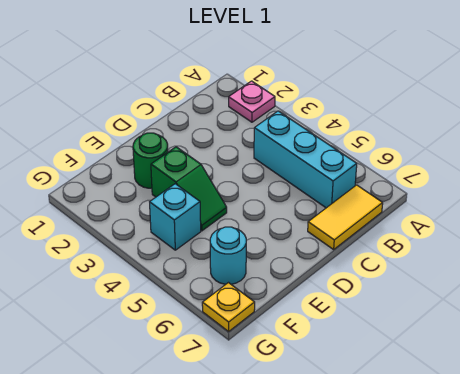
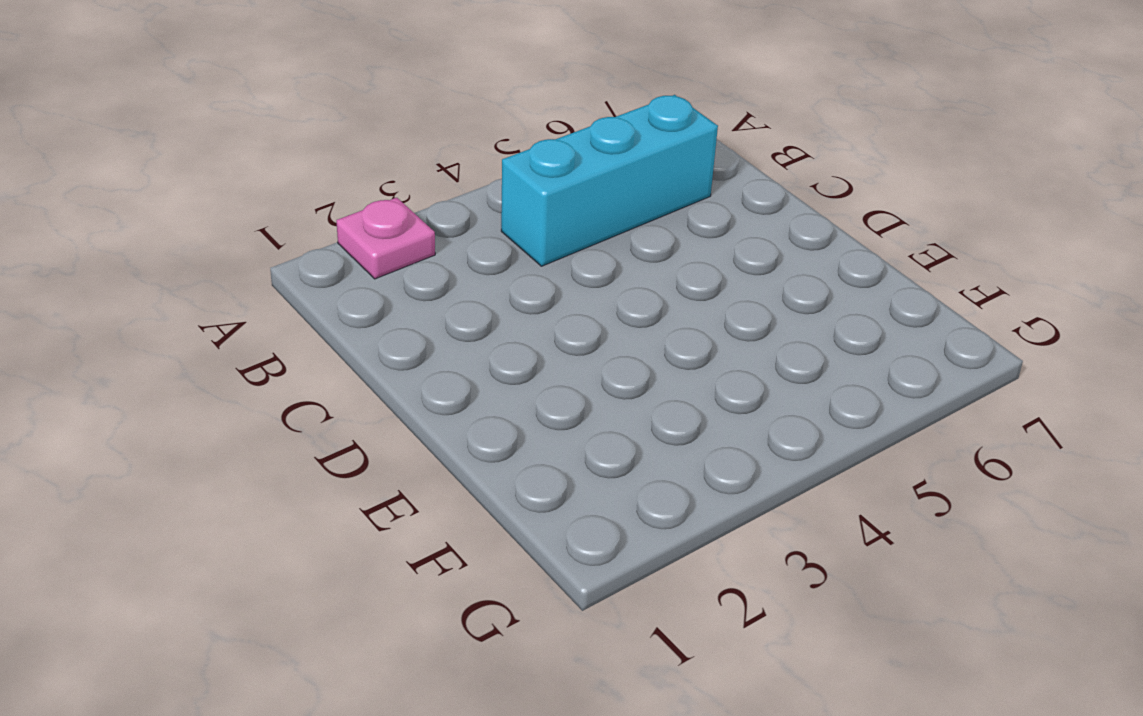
none -> yellow 1x2 tile [308,185,383,250]
none -> green 1x1 round brick [133,133,168,188]

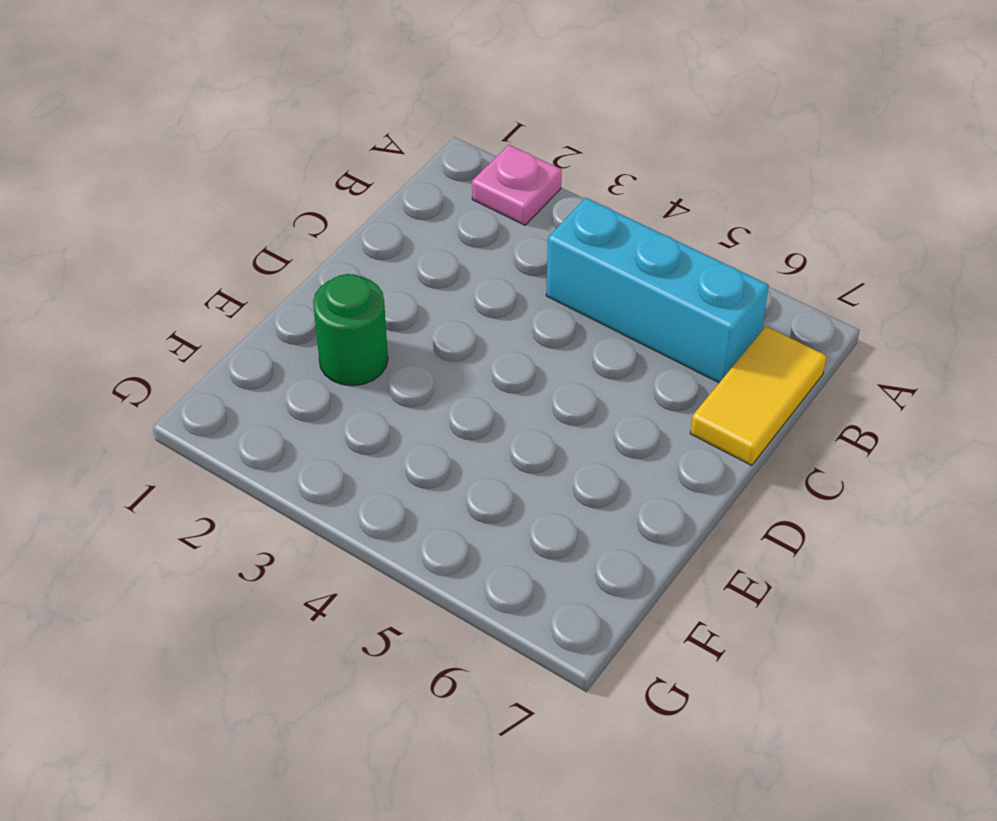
none -> green 1x2 slope [151,147,227,231]
none -> cyan 1x1 brick [150,184,201,250]

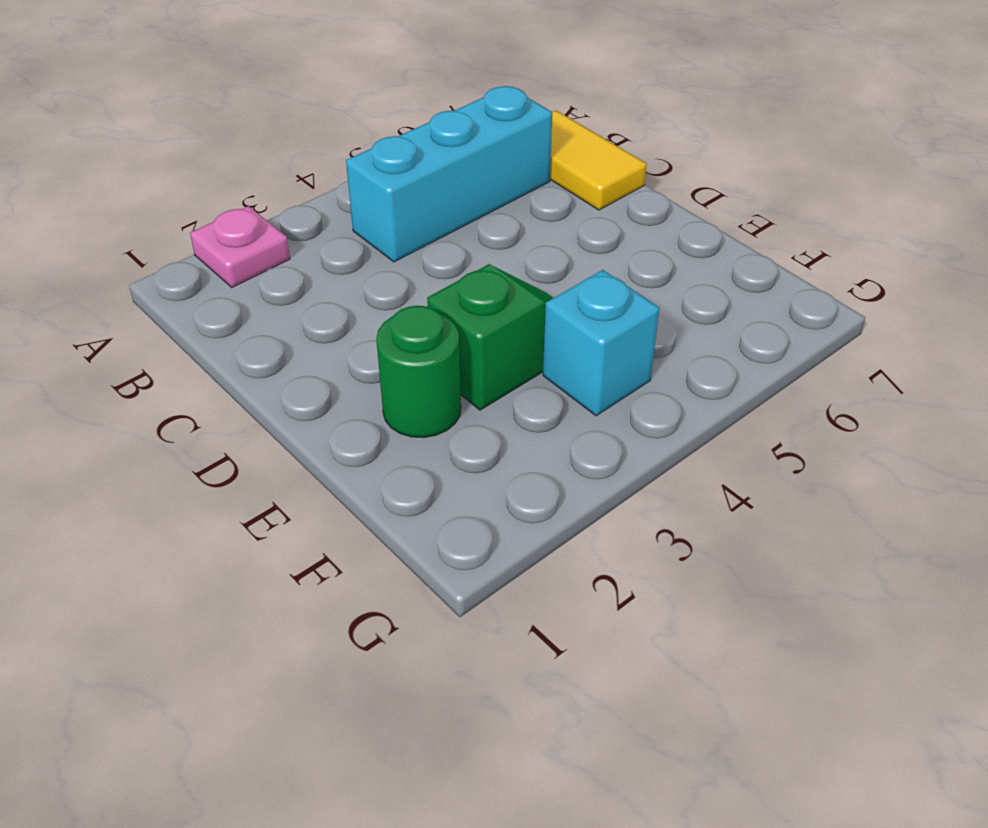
none -> cyan 1x1 round brick [210,227,246,284]
none -> yellow 1x1 plate [202,283,255,332]

